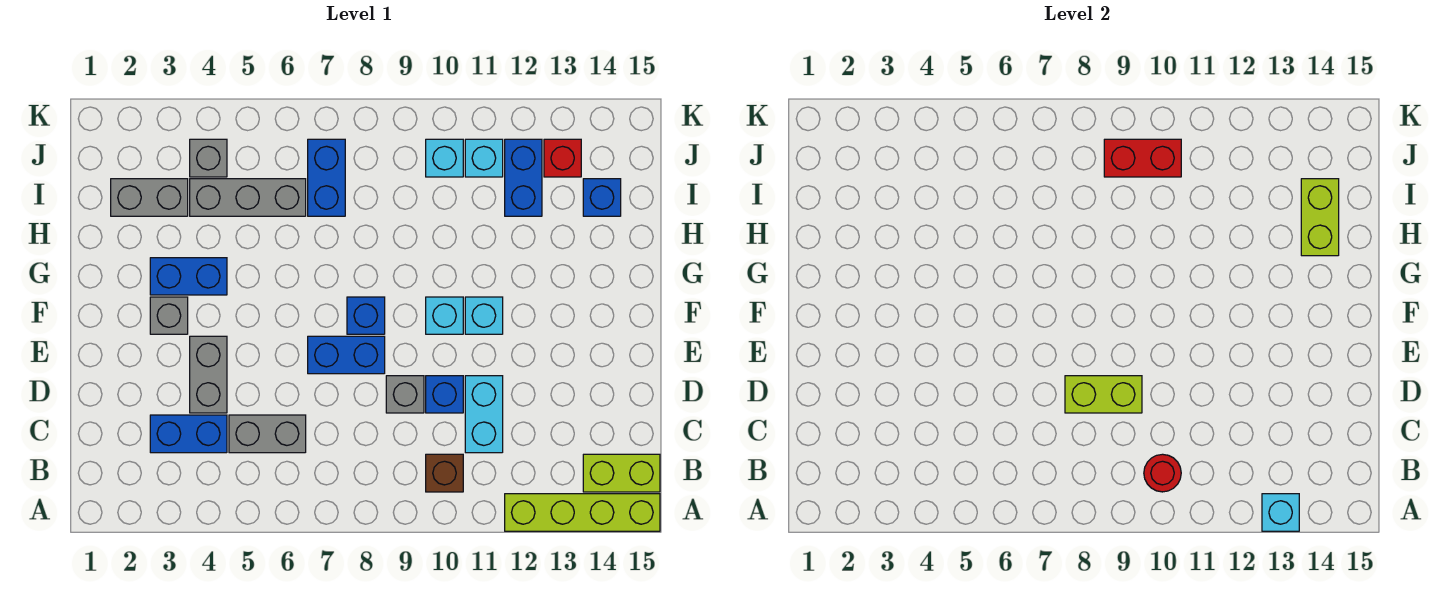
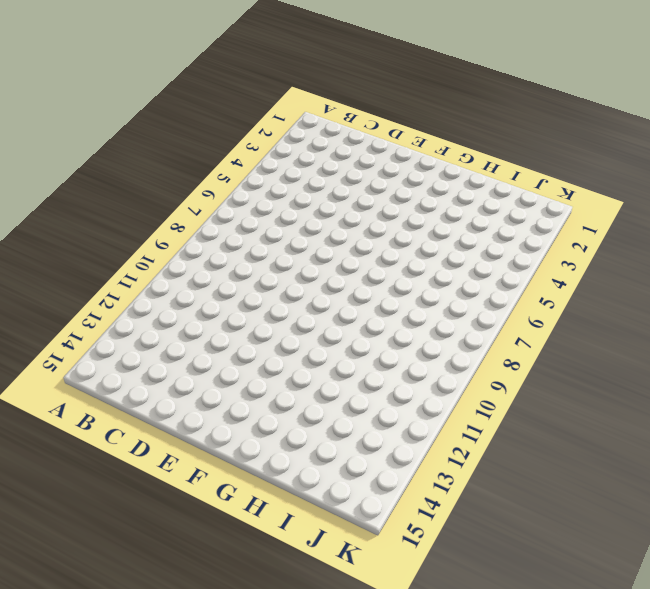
none -> lime 1x4 brick [505,494,660,531]
none -> brown 1x1 brick [426,454,463,492]
none -> lime 1x2 brick [583,454,660,492]

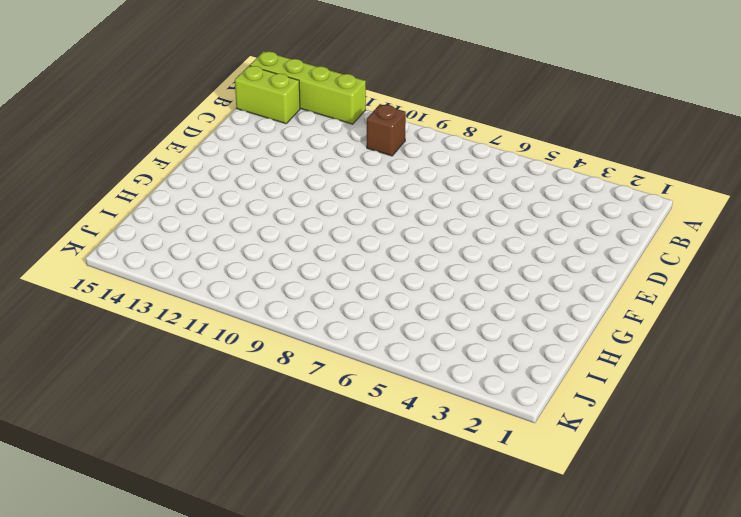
none -> blue 1x2 brick [150,415,227,453]
none -> grey 1x2 brick [229,415,306,453]
none -> cyan 1x2 brick [465,376,503,453]

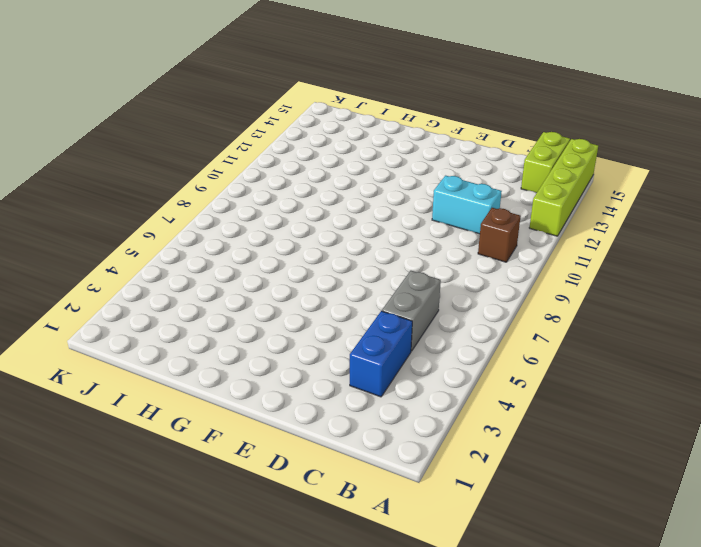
none -> grey 1x2 brick [190,336,227,413]
none -> grey 1x1 brick [386,376,424,413]
none -> blue 1x1 brick [426,376,463,413]

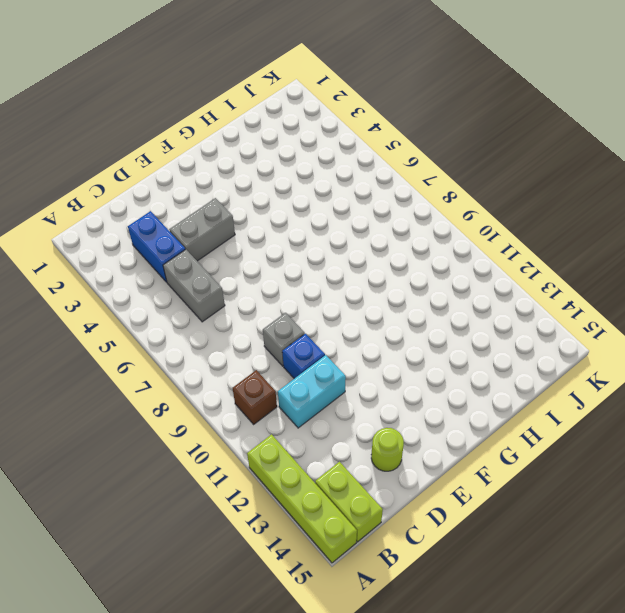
lime 1x1 round brick [371,428,404,471] -> none
none -> blue 1x2 brick [308,336,385,374]
none -> grey 1x1 brick [150,297,188,334]
none -> blue 1x1 brick [347,297,385,334]

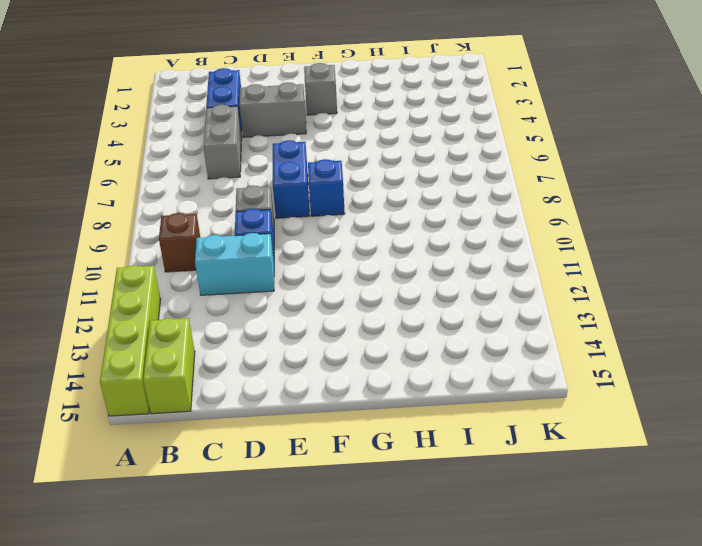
none -> cyan 1x1 brick [426,297,463,334]
none -> cyan 1x1 brick [465,297,503,334]
none -> blue 1x2 brick [150,258,227,295]

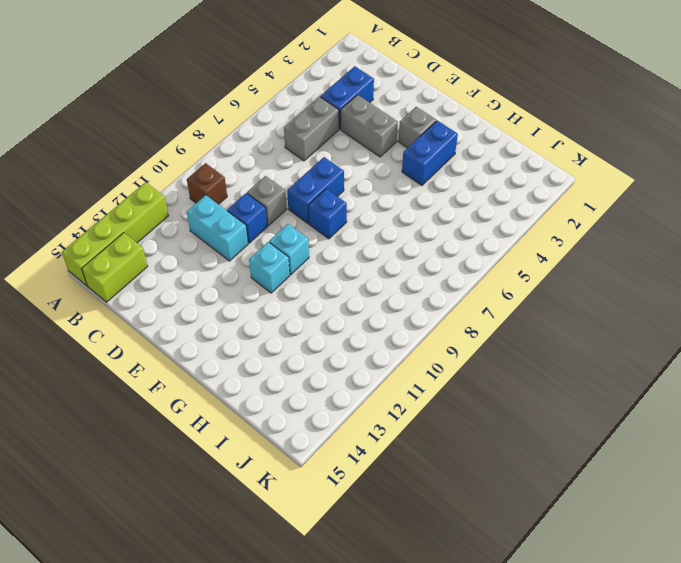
none -> grey 1x2 brick [111,179,188,216]
none -> grey 1x3 brick [190,179,306,216]
none -> blue 1x2 brick [308,139,345,216]

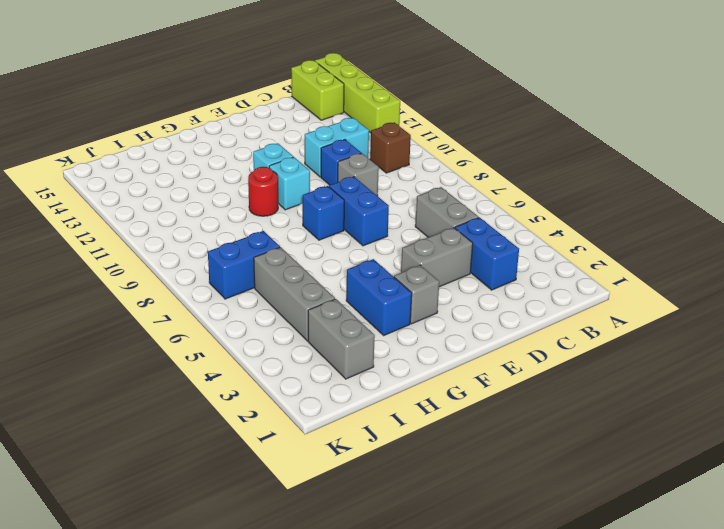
red 1x1 round brick [248,167,278,216] -> red 1x1 round brick moved to [1144,454,1181,492]
none -> blue 1x2 brick [505,139,542,216]
none -> blue 1x1 brick [583,179,621,216]
none -> grey 1x1 brick [190,139,227,177]

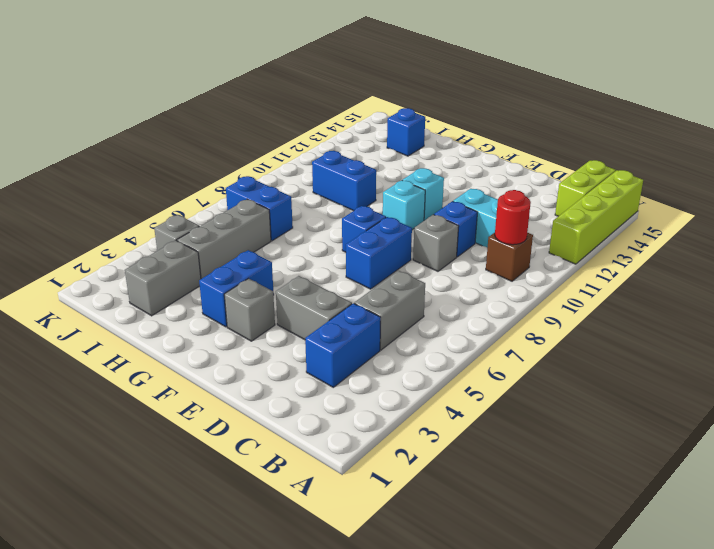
blue 1x2 brick [312,151,376,211] -> blue 1x2 brick moved to [505,139,542,216]
none -> cyan 1x1 brick [426,139,463,177]
none -> cyan 1x1 brick [465,139,503,177]
none -> red 1x1 brick [544,139,581,177]

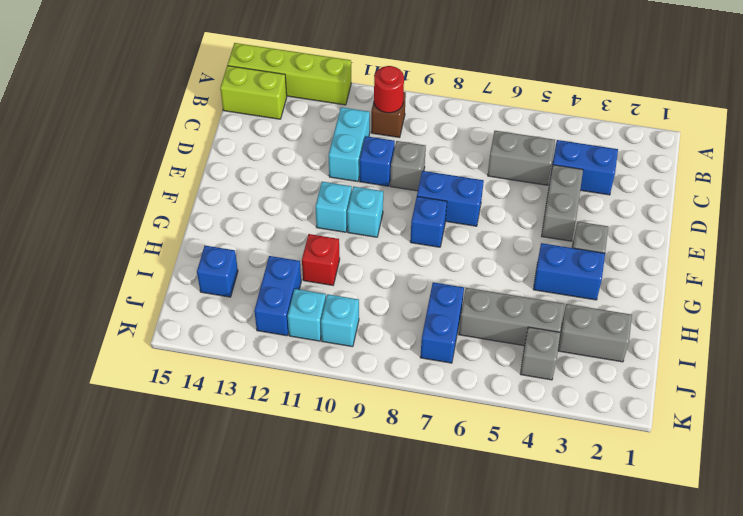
red 1x1 brick [302,234,340,285] -> red 1x1 brick moved to [544,139,581,177]
none -> cyan 1x1 brick [1262,494,1299,531]
none -> lime 1x2 brick [1065,376,1142,413]
none -> lime 1x2 brick [1301,179,1339,256]

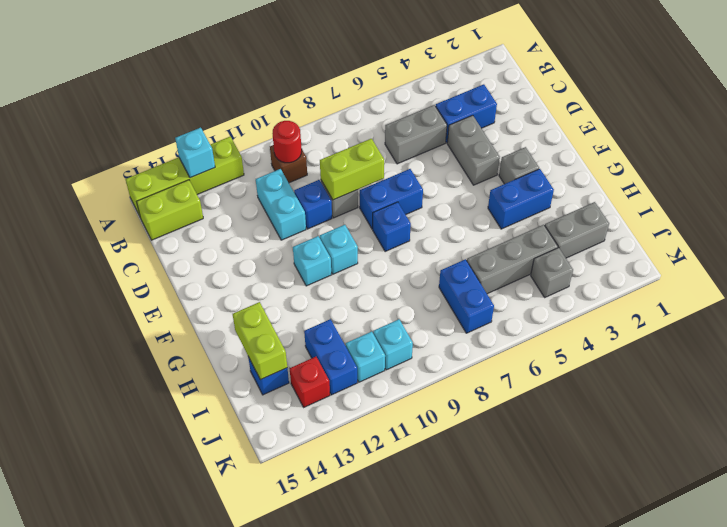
none -> red 1x2 brick [1104,139,1181,177]

